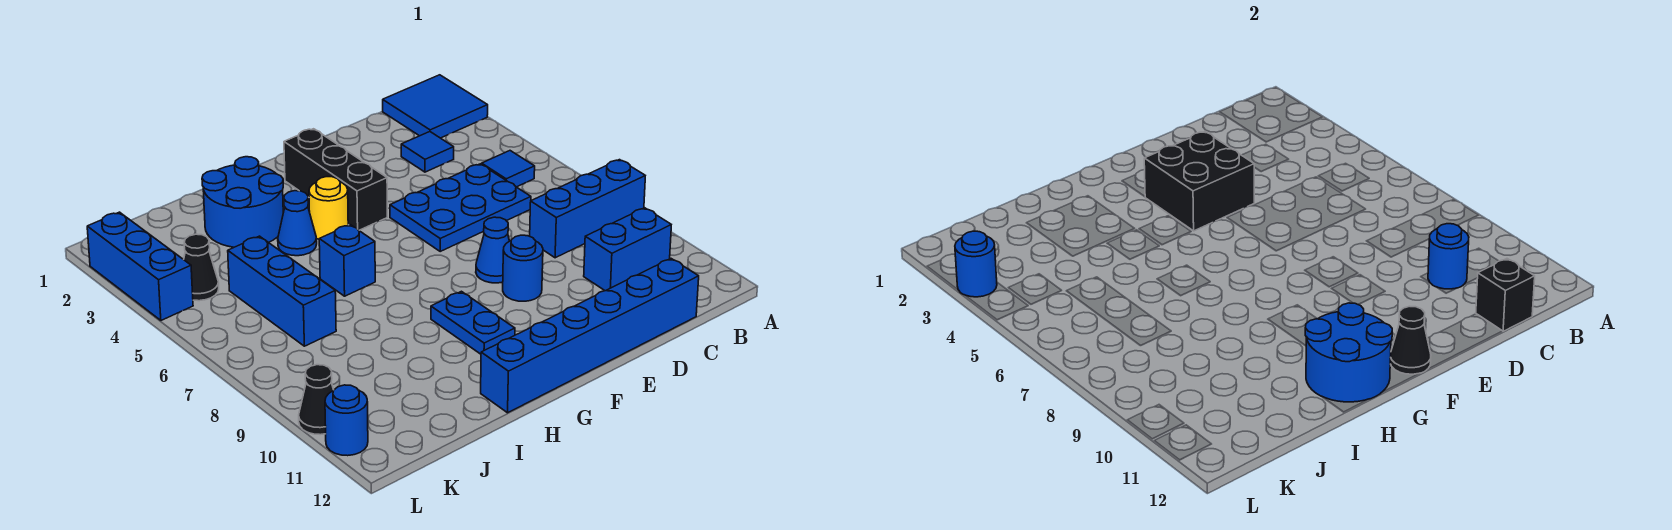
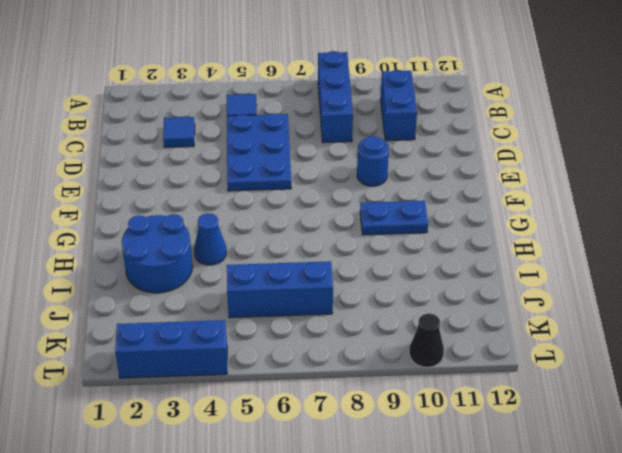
none -> blue 2x2 tile [383,75,488,138]
none -> blue 1x6 brick [481,259,699,413]
none -> blue 1x1 cone [476,217,509,283]

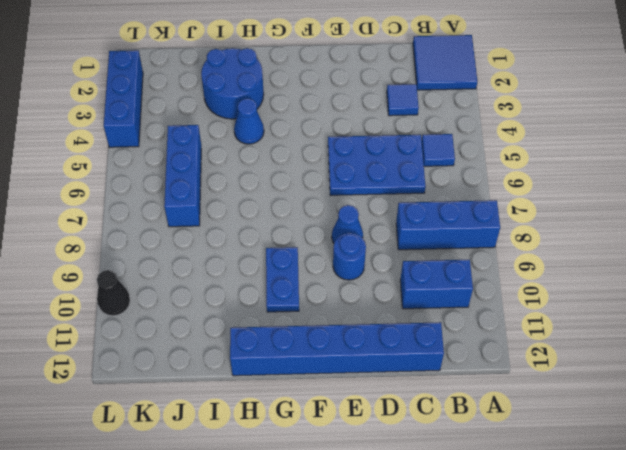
none -> black 1x3 brick [284,129,387,230]
none -> yellow 1x1 round brick [309,177,348,239]
none -> blue 1x1 brick [319,225,375,296]

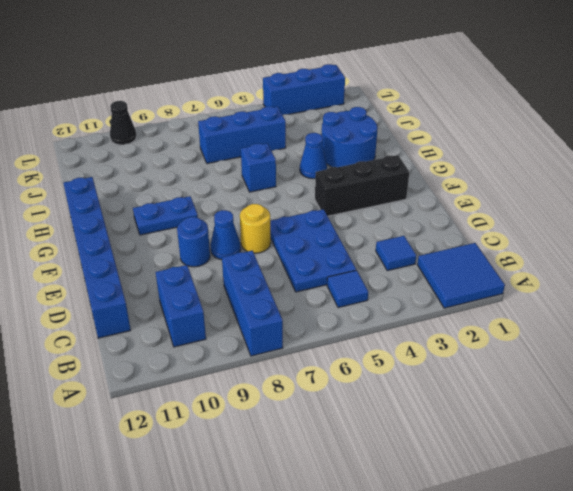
yellow 1x1 round brick [240,204,271,253] -> yellow 1x1 round brick moved to [309,177,348,239]
none -> black 1x1 cone [184,234,219,301]
none -> blue 1x1 round brick [325,385,368,456]
none -> blue 1x1 round brick [1428,224,1469,289]

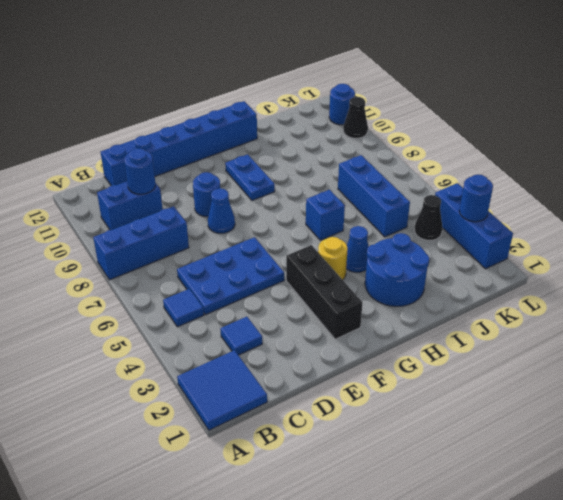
none -> black 1x1 brick [1476,259,1535,331]
none -> black 2x2 brick [1144,132,1255,231]
none -> black 1x1 cone [1390,306,1431,374]

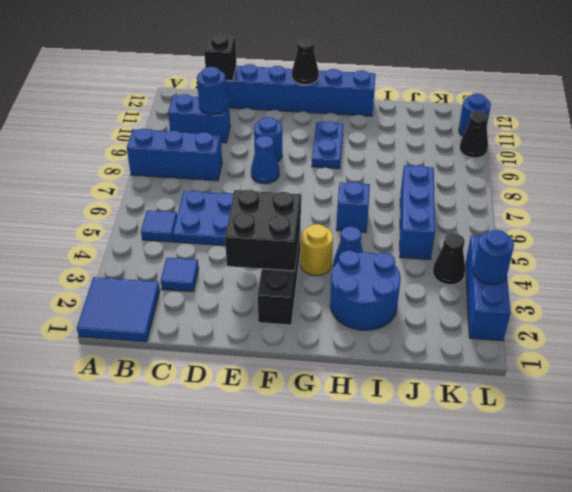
none -> blue 2x2 round brick [1305,303,1392,402]

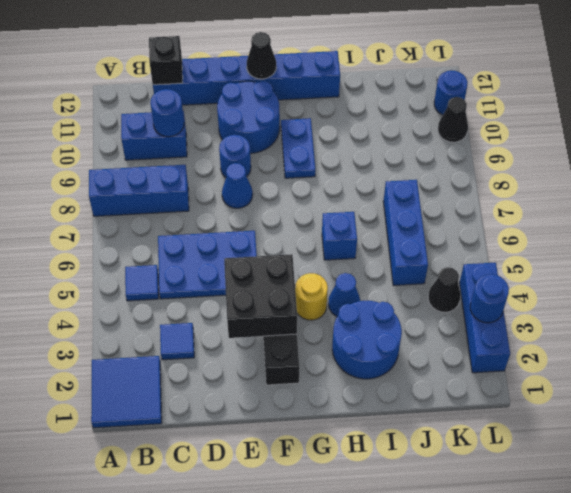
blue 2x2 round brick [217,81,280,153] -> blue 2x2 round brick moved to [1305,303,1392,402]

